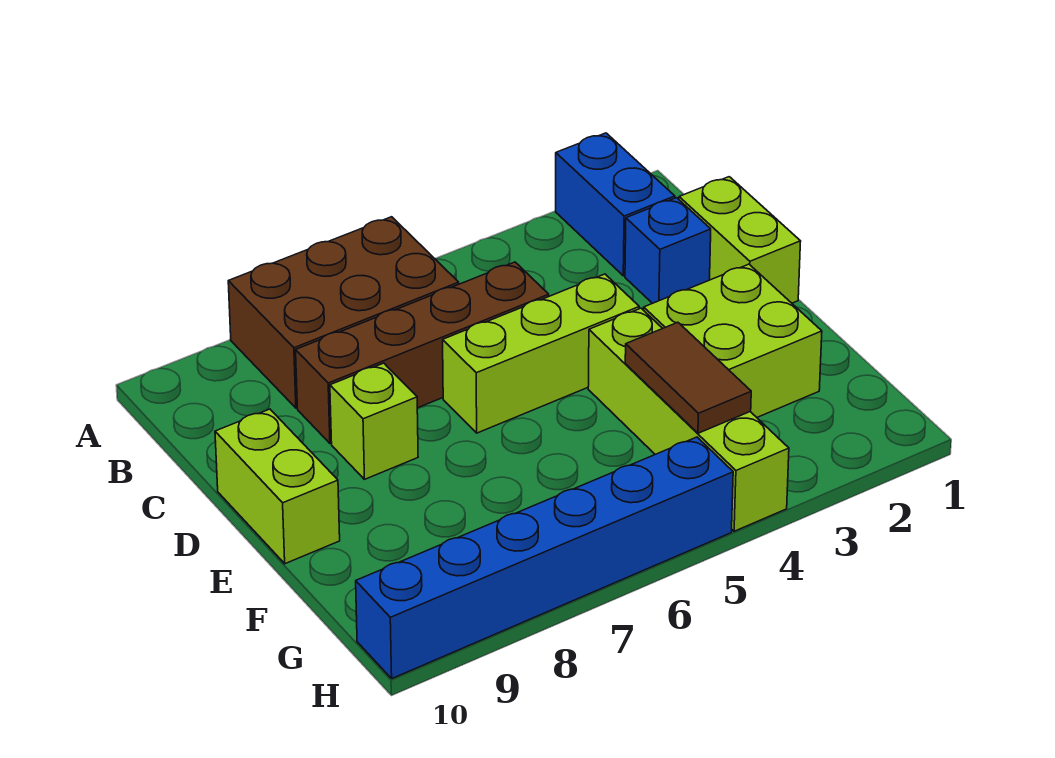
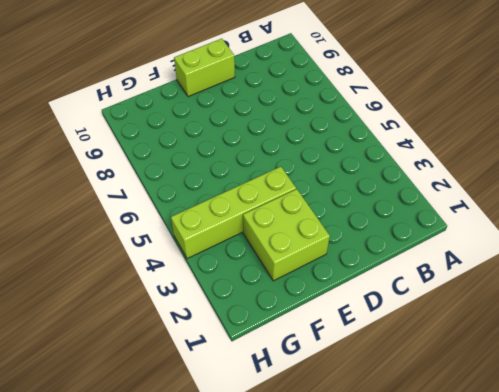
none -> blue 1x2 brick [556,133,675,276]
none -> brown 2x3 brick [228,217,459,408]
none -> lime 1x2 brick [679,177,801,303]

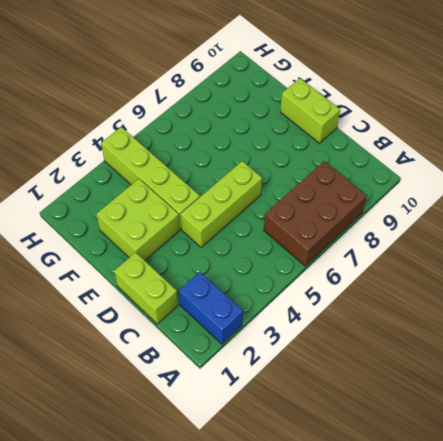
none -> blue 1x1 brick [625,198,711,303]
none -> brown 1x4 brick [296,262,549,443]
none -> lime 1x1 brick [330,363,418,479]

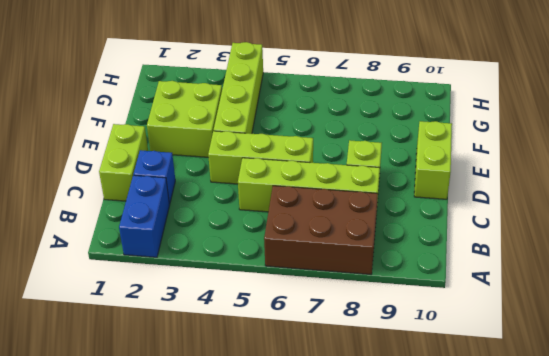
lime 1x4 brick [238,158,380,215] -> brown 1x4 brick [296,262,549,443]
none -> blue 1x6 brick [356,437,733,678]
none -> brown 1x2 tile [625,322,751,433]

